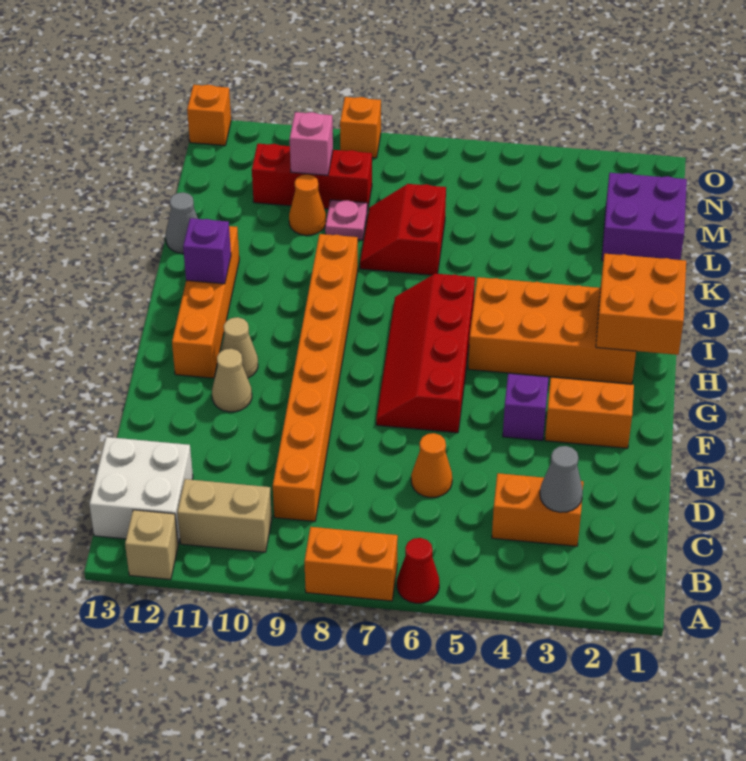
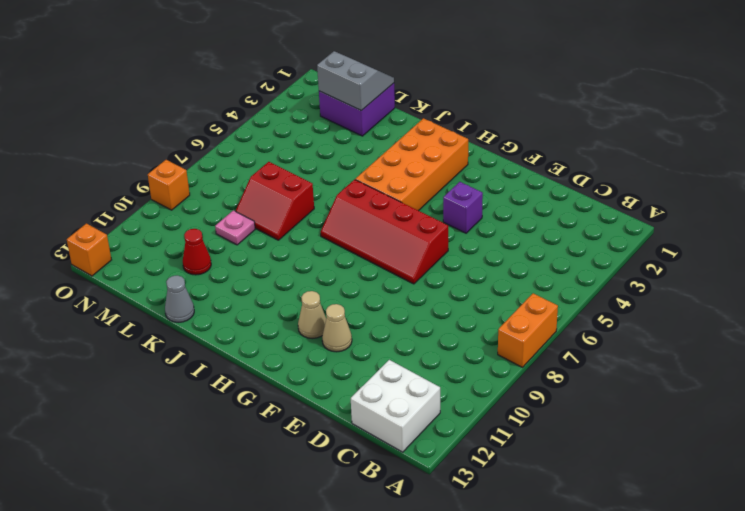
grey 2x2 slope [317,51,394,111] -> none
red 1x1 cone [183,229,211,275] -> red 1x1 cone moved to [397,538,439,603]
none -> tan 1x1 brick [125,510,178,580]
none -> tan 1x2 brick [177,479,272,552]
none -> orange 1x2 brick [492,473,583,546]

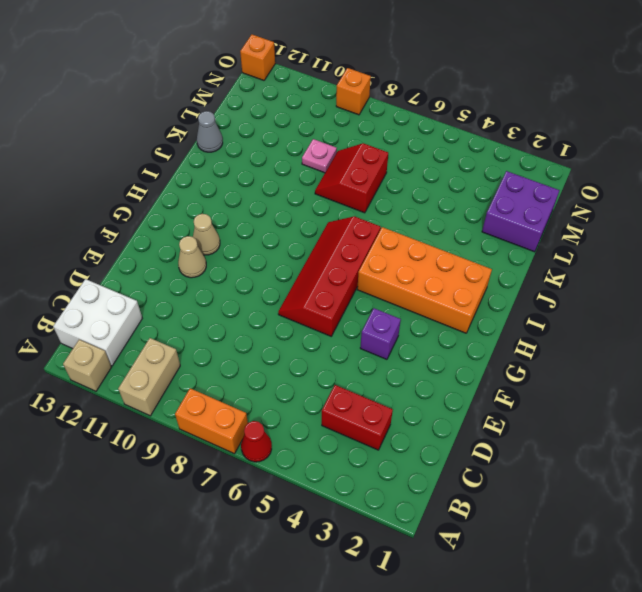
tan 1x2 brick [118,338,180,416] -> tan 1x2 brick turned to [177,479,272,552]
red 1x2 brick [322,385,393,450] -> orange 1x2 brick [492,473,583,546]
none -> orange 1x8 brick [273,234,358,521]
none -> orange 1x1 cone [411,433,452,497]
none -> orange 1x2 brick [545,377,634,448]

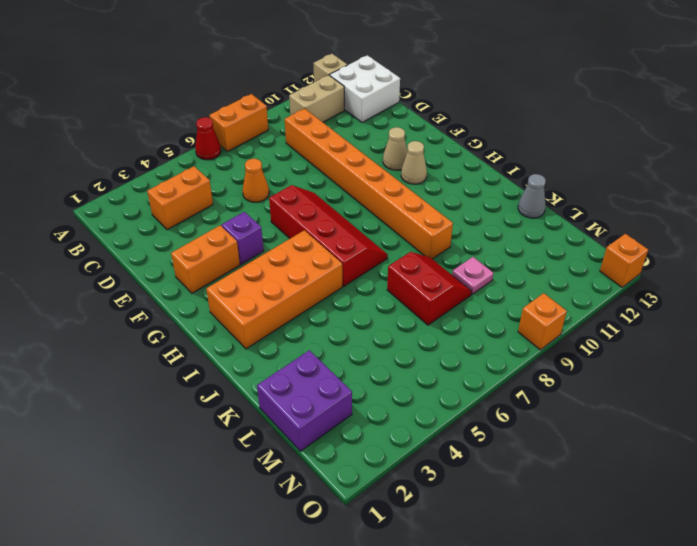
none -> orange 1x4 brick [172,226,239,378]
none -> orange 1x1 cone [289,174,326,235]
none -> red 1x3 brick [252,144,372,212]

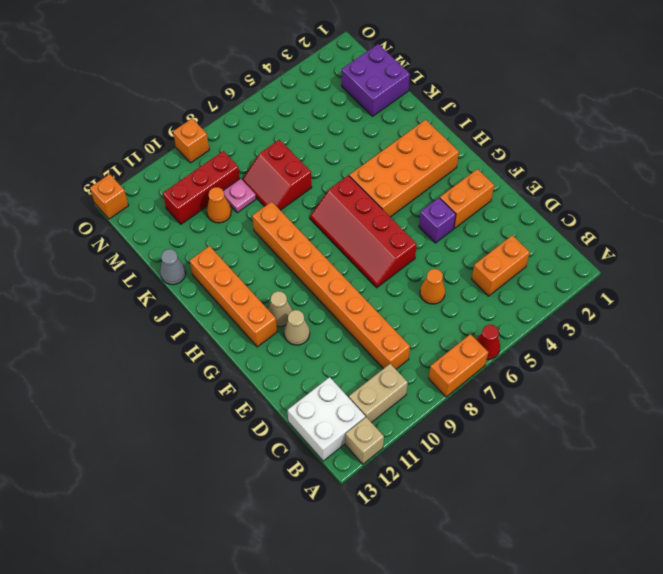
none -> grey 1x1 cone [540,446,583,512]
none -> orange 2x2 brick [596,254,686,355]
none -> purple 1x1 brick [183,218,231,284]

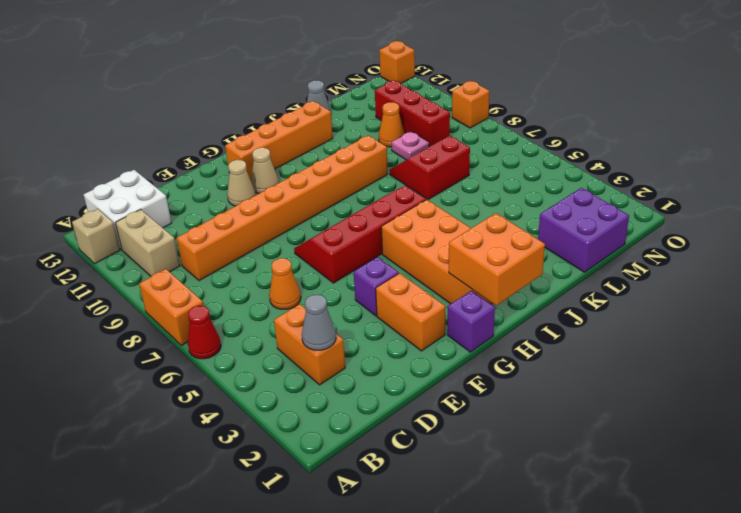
purple 1x1 brick [447,291,495,352] -> purple 1x1 brick moved to [183,218,231,284]
none -> pink 1x1 brick [290,112,333,175]

